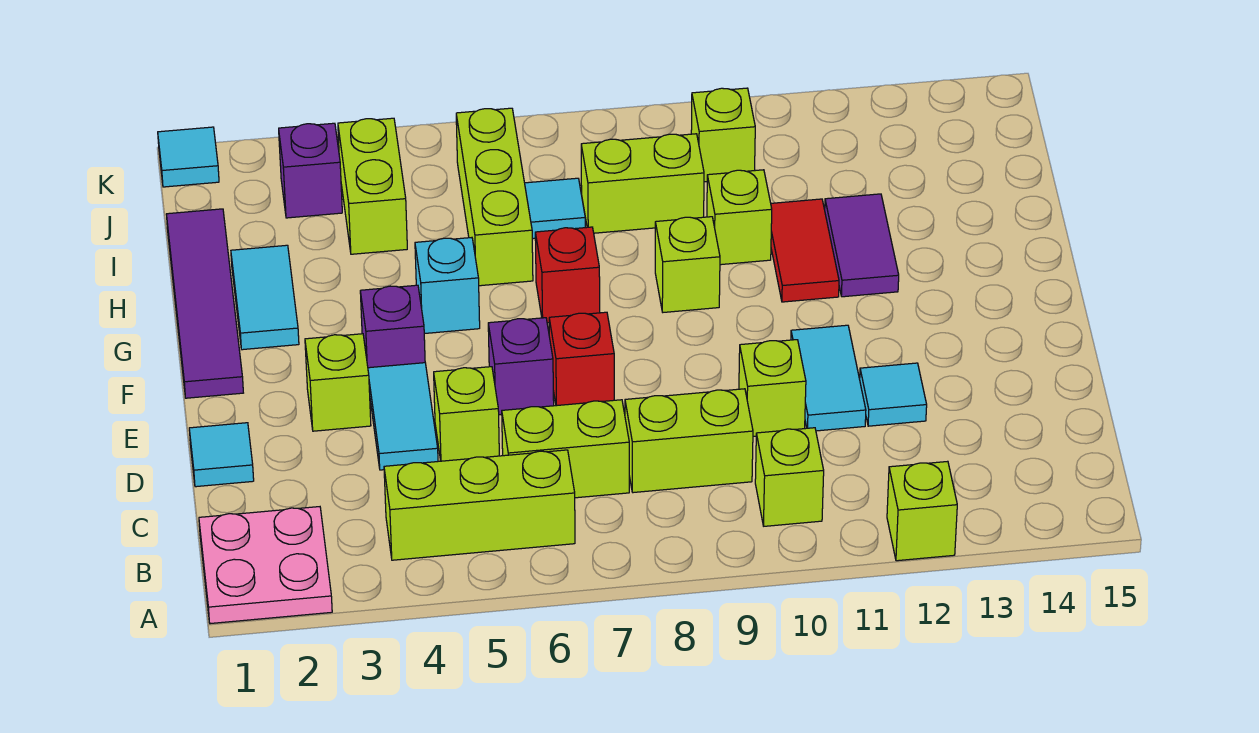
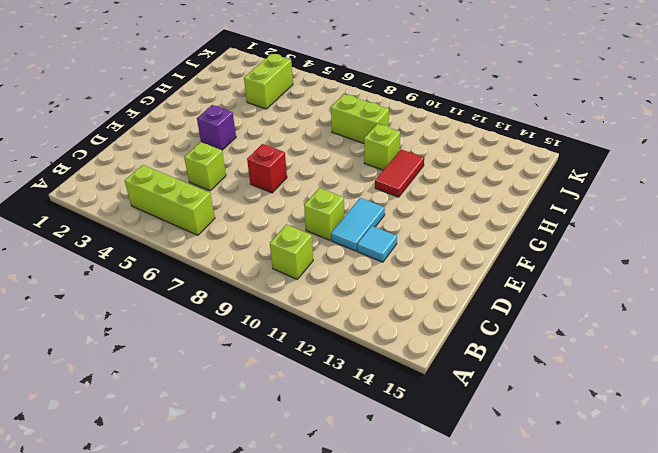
none -> pink 2x2 plate [199,507,332,624]
none -> lime 1x1 brick [887,461,957,561]
none -> lime 1x2 brick [502,400,629,498]
none -> lime 1x2 brick [625,389,753,493]

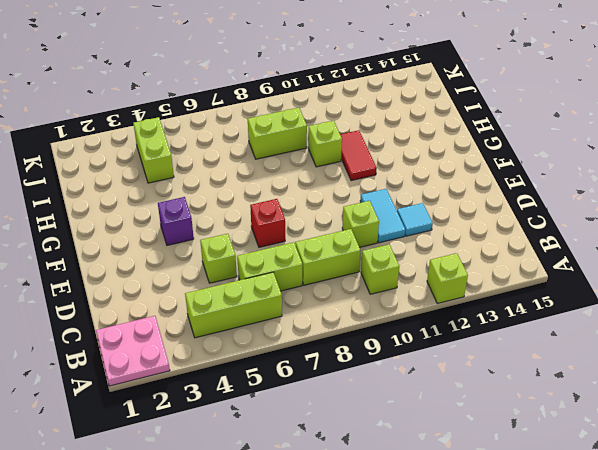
none -> cyan 1x1 tile [189,423,254,487]
none -> cyan 1x2 tile [368,363,438,470]
none -> lime 1x1 brick [305,334,371,431]
none -> purple 1x1 brick [488,318,554,415]

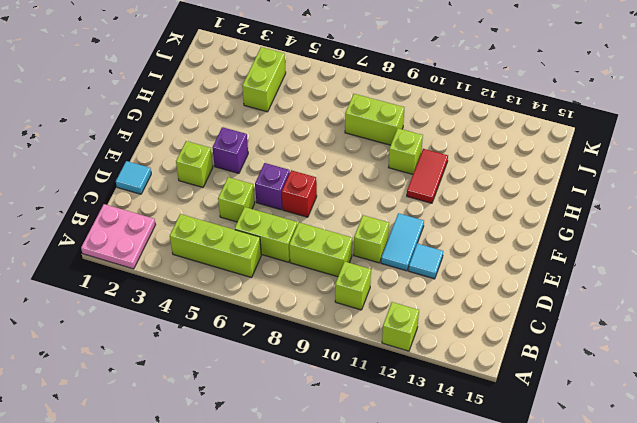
none -> cyan 1x2 tile [368,363,438,470]
none -> purple 1x4 tile [166,209,243,398]
none -> cyan 1x2 tile [231,245,299,350]
none -> cyan 1x1 brick [415,238,480,334]

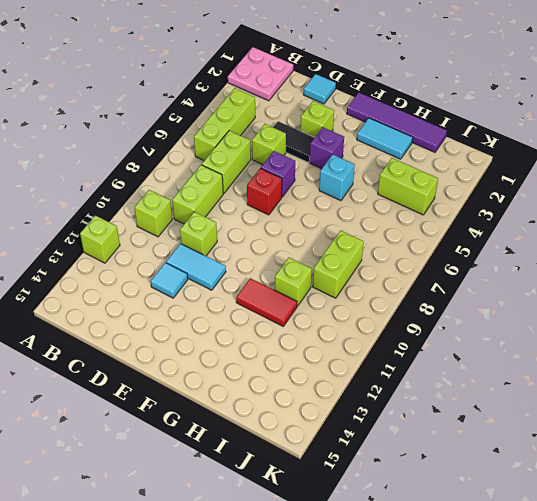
black 1x2 tile [273,121,315,162] -> cyan 1x2 tile [368,363,438,470]
none -> red 1x1 brick [535,227,600,323]
none -> lime 1x1 brick [655,217,720,312]
none -> purple 1x2 tile [825,194,899,297]
none -> lime 1x3 brick [456,108,533,286]

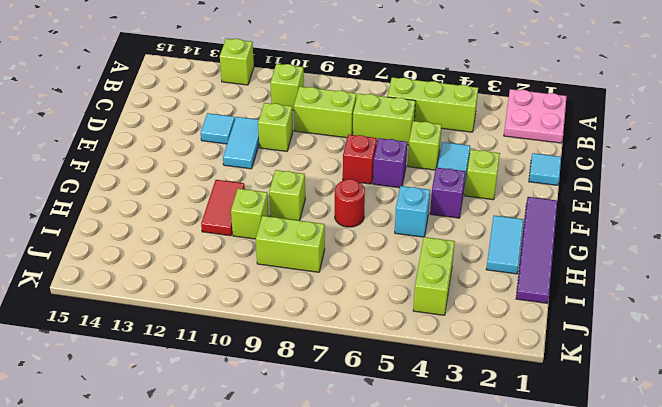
red 1x1 round brick [335,179,365,227] -> red 1x1 brick [535,227,600,323]
none -> purple 1x2 tile [825,194,899,297]
none -> lime 1x3 brick [456,108,533,286]
none -> cyan 1x1 tile [525,178,585,239]
none -> purple 1x1 brick [279,123,342,218]

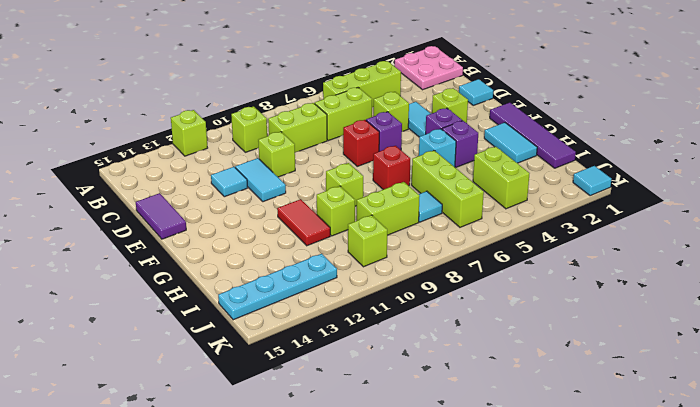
purple 1x2 tile [136,193,186,239] -> purple 1x2 tile moved to [825,194,899,297]
purple 1x1 brick [442,121,478,167] -> purple 1x1 brick moved to [279,123,342,218]
cyan 1x4 plate [218,254,337,320] -> none

